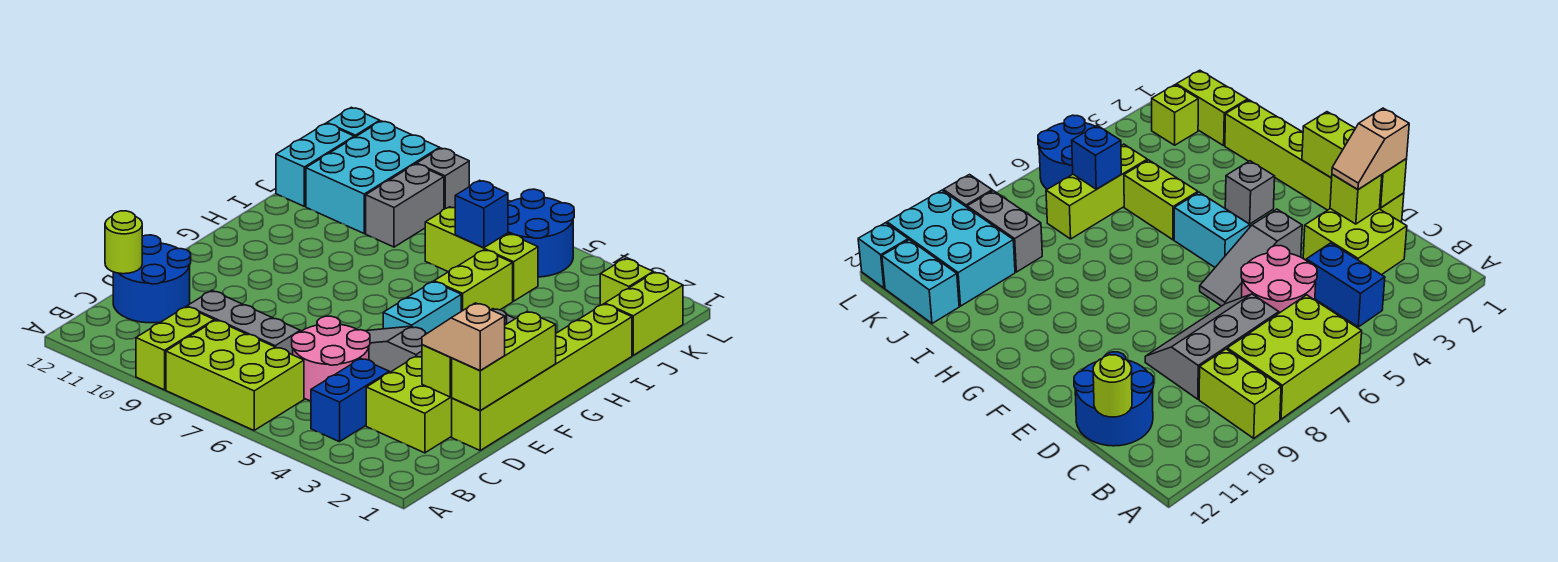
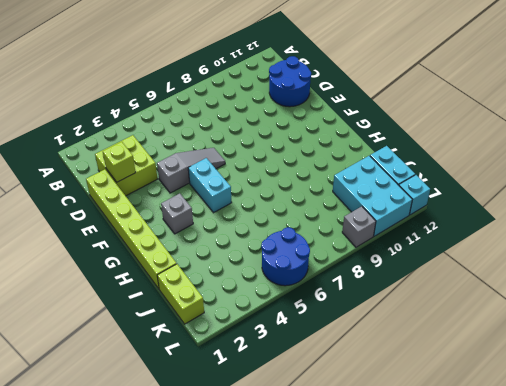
none -> lime 2x3 brick [166,320,304,430]
none -> lime 1x2 brick [136,307,214,390]
none -> blue 1x2 brick [311,359,389,442]

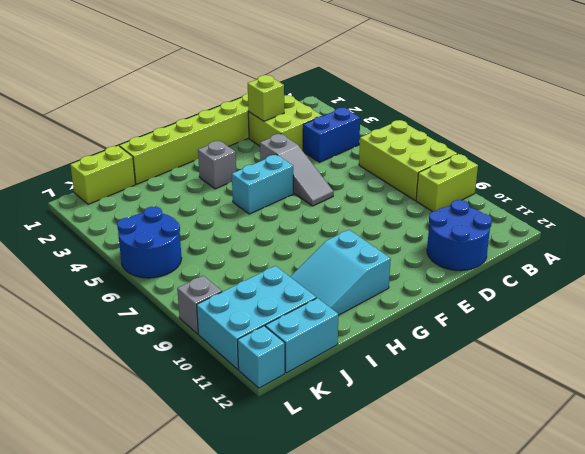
cyan 2x3 slope [290,230,391,315] -> none
none -> pink 2x2 round brick [292,316,370,401]
none -> grey 2x3 slope [187,291,301,355]
none -> lime 1x2 brick [434,250,513,311]

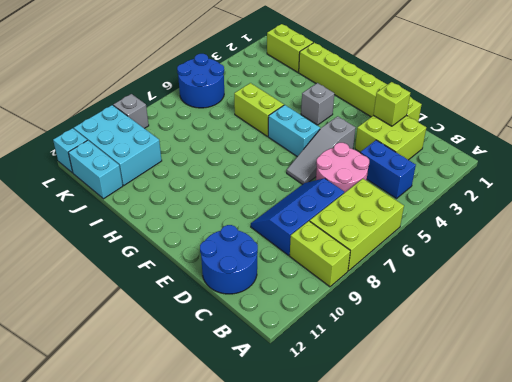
blue 2x3 slope [251,178,344,255] -> grey 2x3 slope [187,291,301,355]
none -> lime 1x3 brick [425,207,538,301]
none -> grey 1x2 brick [366,164,444,247]
none -> lime 1x1 brick [600,259,653,305]

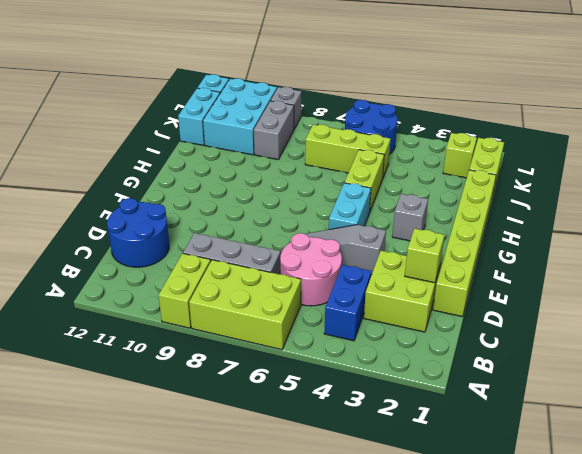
none -> lime 1x1 round brick [105,211,142,274]
none -> lime 1x3 brick [452,311,556,411]
none -> blue 1x1 brick [455,180,508,248]

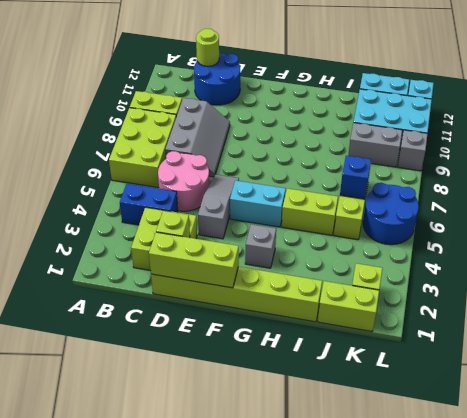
none -> tan 1x2 slope [422,303,505,371]

